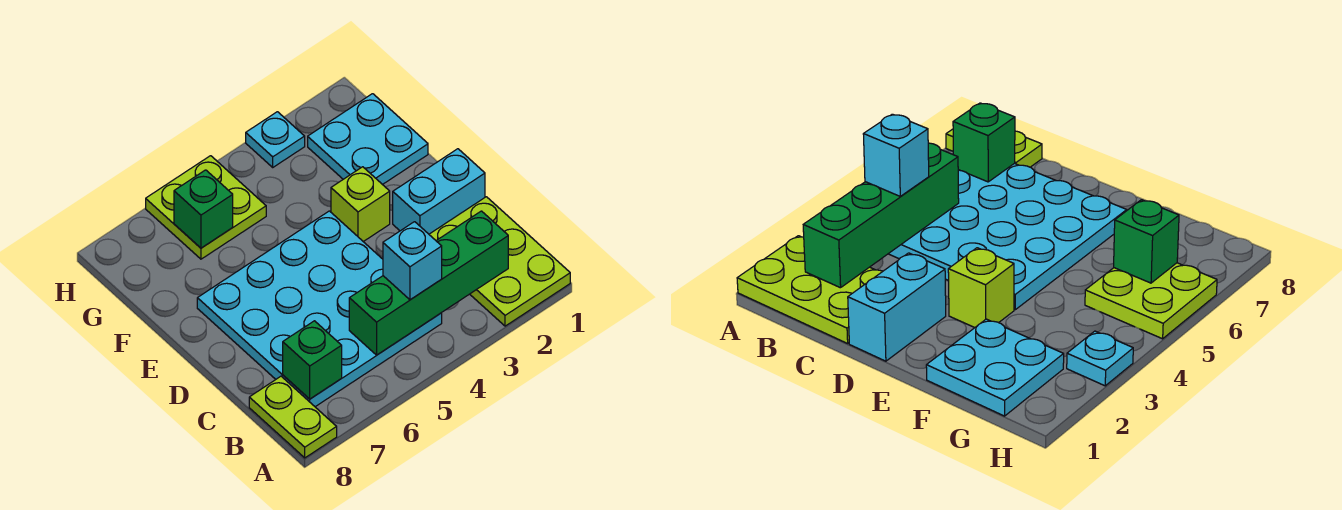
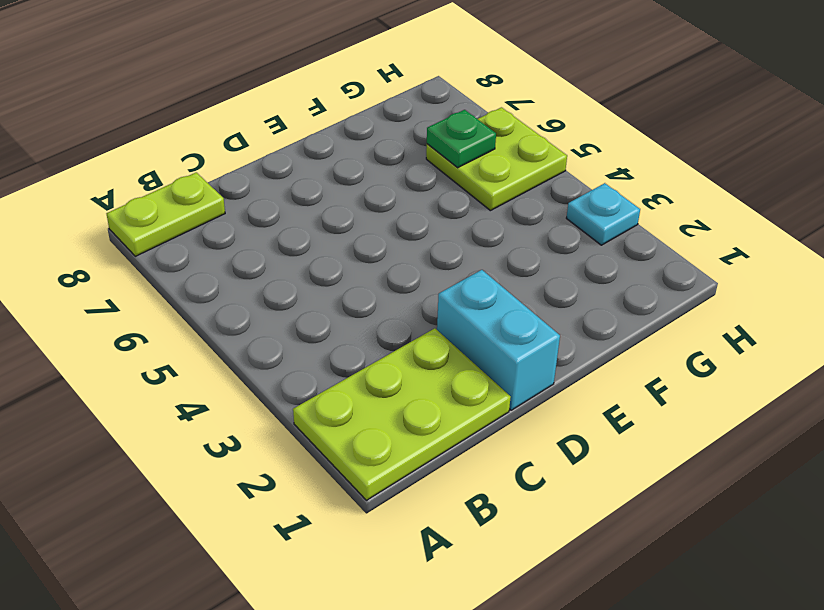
green 1x1 plate [427,110,496,168] -> green 1x1 brick [174,170,233,248]
none -> cyan 4x4 plate [197,211,442,407]
none -> lime 1x1 brick [331,167,390,242]
none -> cyan 2x2 plate [308,94,428,185]

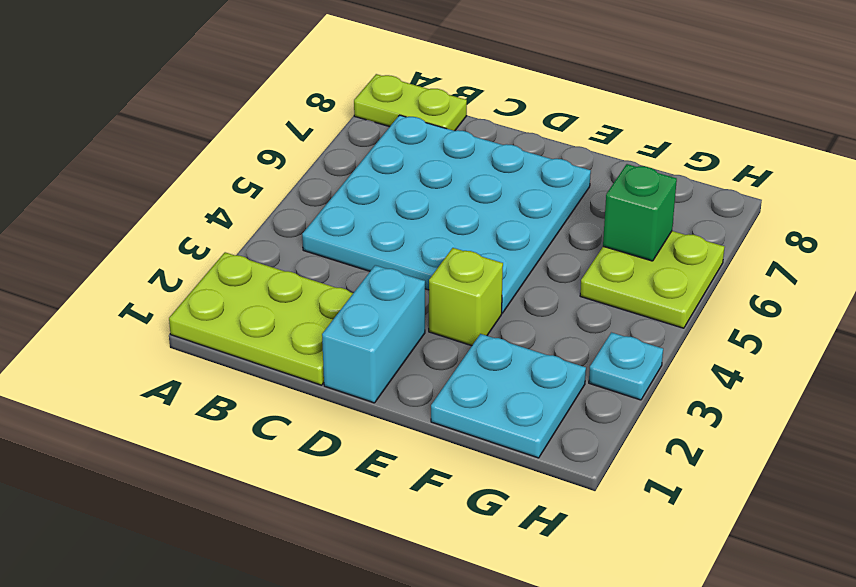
none -> green 1x4 brick [349,211,508,355]
none -> green 1x1 brick [283,321,342,399]
none -> cyan 1x1 brick [383,222,442,300]

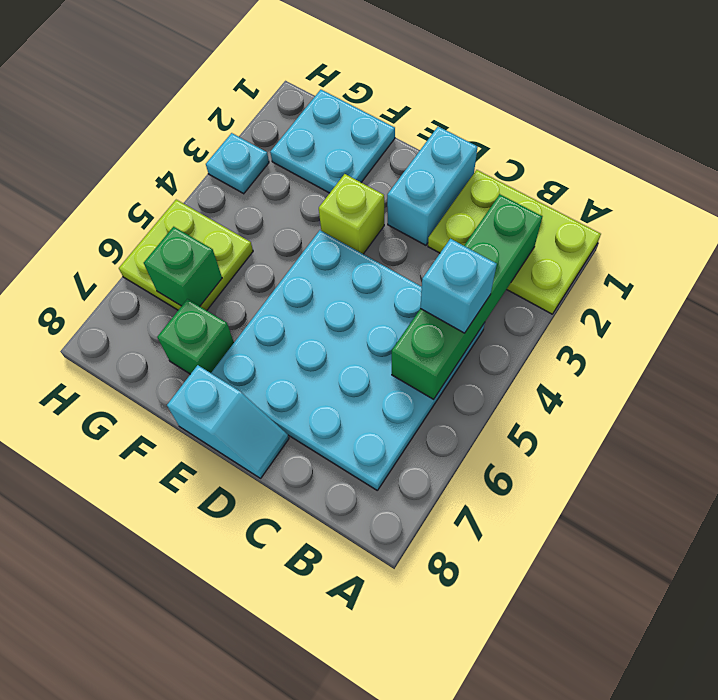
cyan 1x2 slope [167,365,289,478] -> none
green 1x1 brick [157,299,234,374] -> green 1x1 brick moved to [283,321,342,399]
none -> lime 1x2 plate [249,376,337,458]

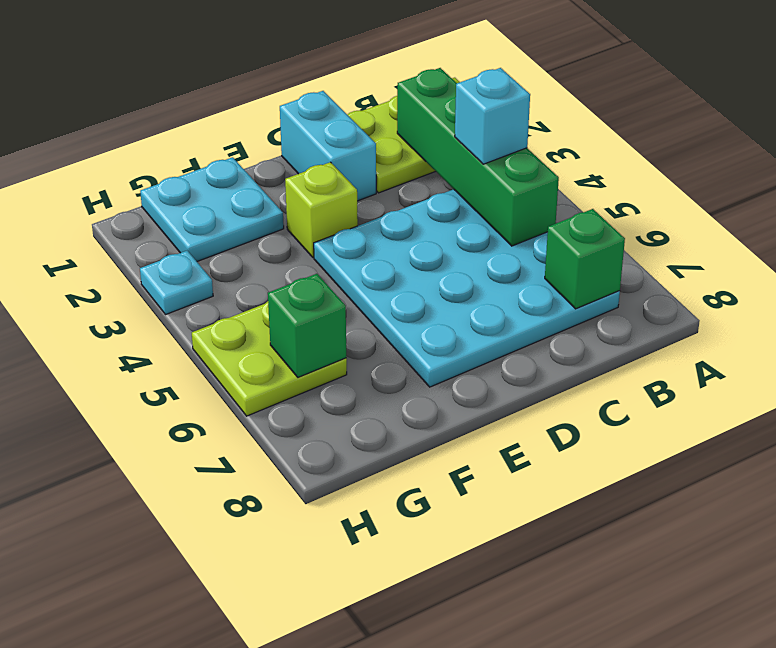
none -> lime 1x2 plate [249,376,337,458]

